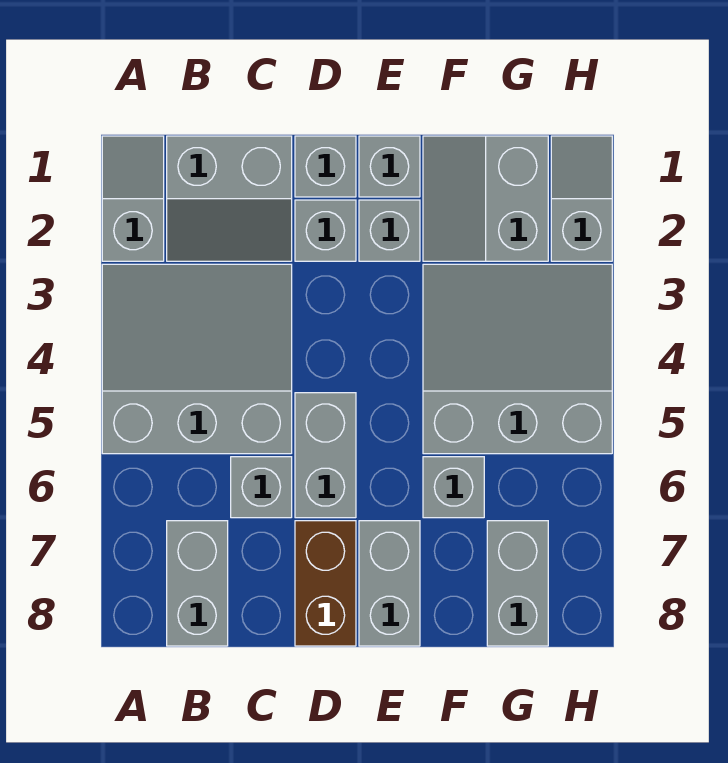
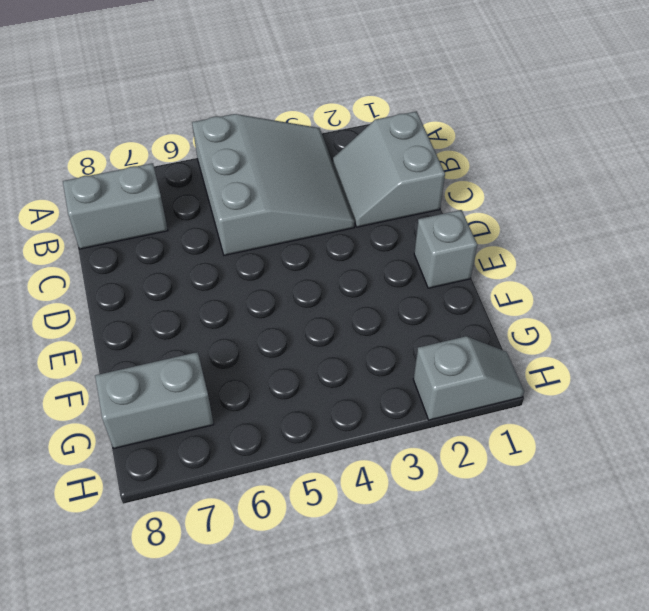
none -> grey 1x2 slope [102,136,164,261]
none -> grey 1x1 brick [231,457,292,518]
none -> grey 1x1 brick [295,136,356,197]

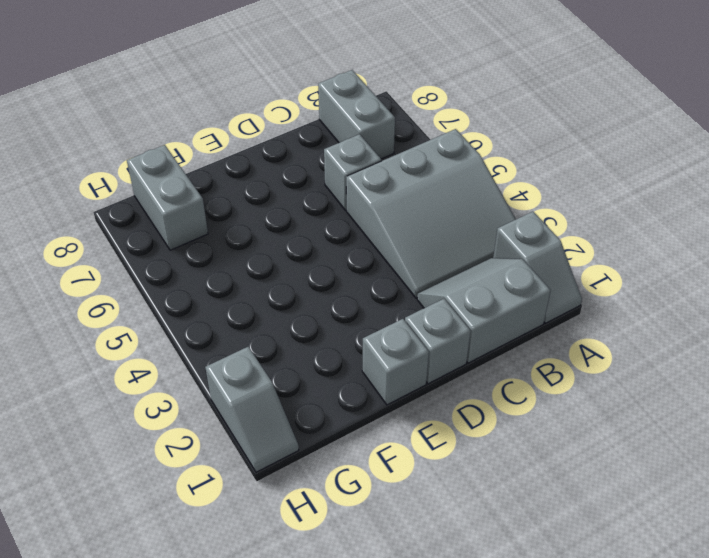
none -> grey 1x1 brick [295,200,356,261]
none -> grey 1x2 brick [295,393,356,518]
none -> brown 1x2 brick [295,521,356,646]

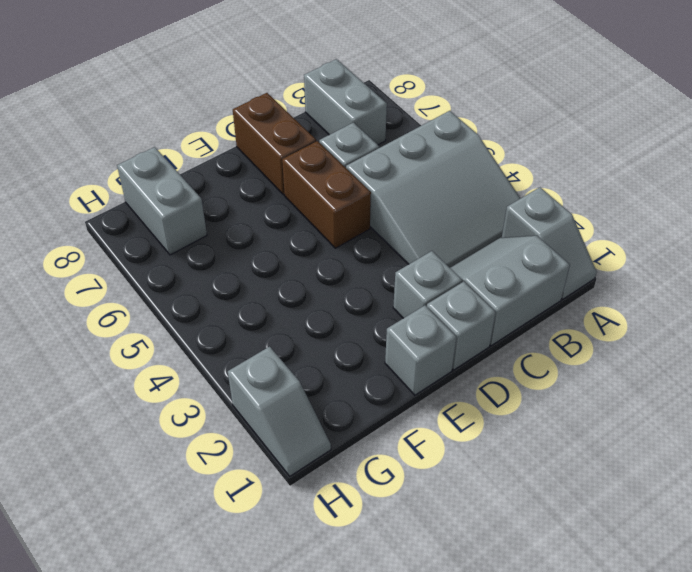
brown 1x2 brick [282,141,371,248] -> grey 1x2 brick [295,393,356,518]
none -> grey 1x1 brick [359,200,420,261]
none -> grey 1x2 brick [359,521,420,646]
none -> grey 2x2 slope [423,136,548,261]

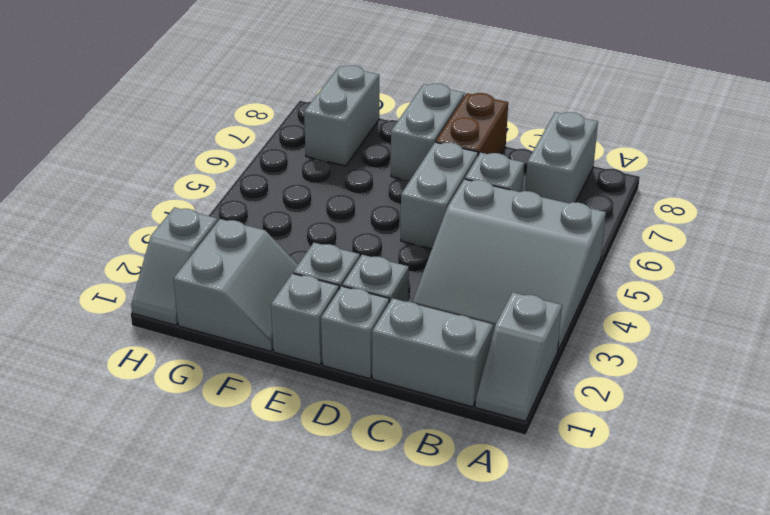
none -> grey 3x3 slope [423,264,612,454]
none -> grey 1x1 brick [423,457,484,518]

